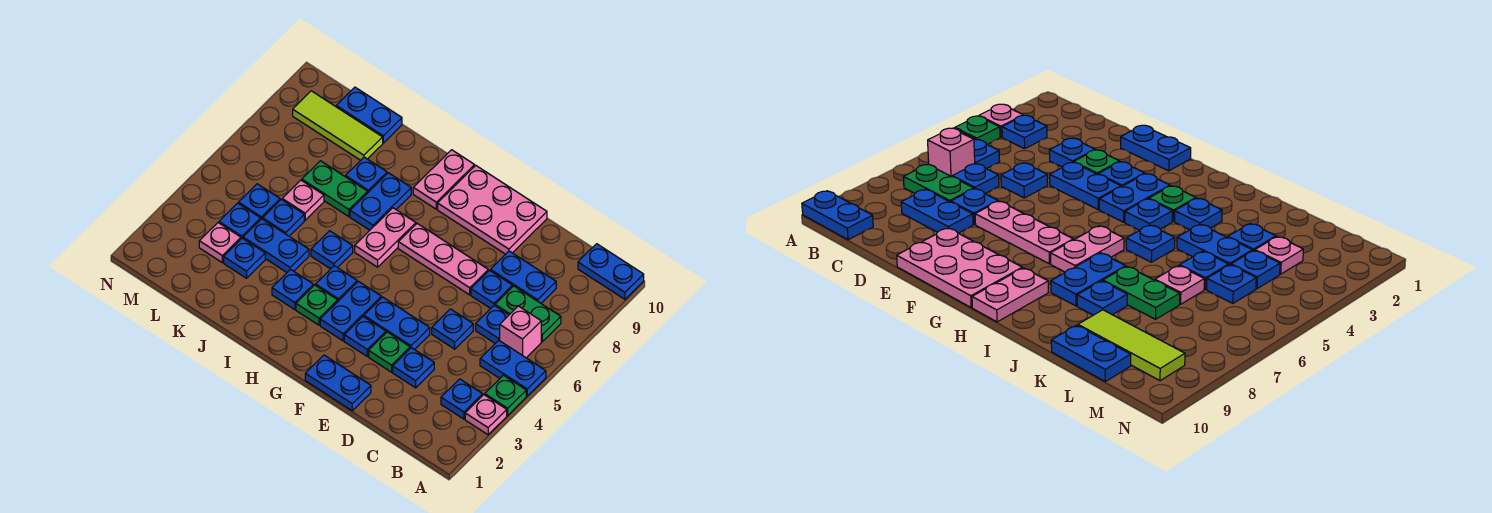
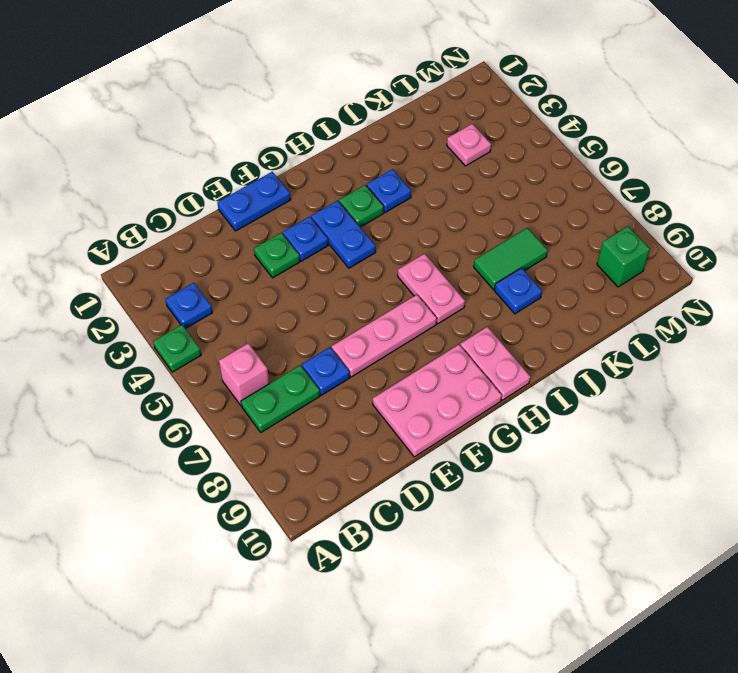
green 1x2 tile [474,228,548,290] -> green 1x2 plate [302,161,368,217]
green 1x1 brick [597,226,650,287] -> lime 1x3 tile [293,91,383,160]
none -> pink 1x1 plate [465,395,507,435]
none -> blue 1x2 plate [480,340,546,396]
none -> blue 1x2 plate [578,244,644,299]
none -> blue 1x1 plate [476,305,509,343]

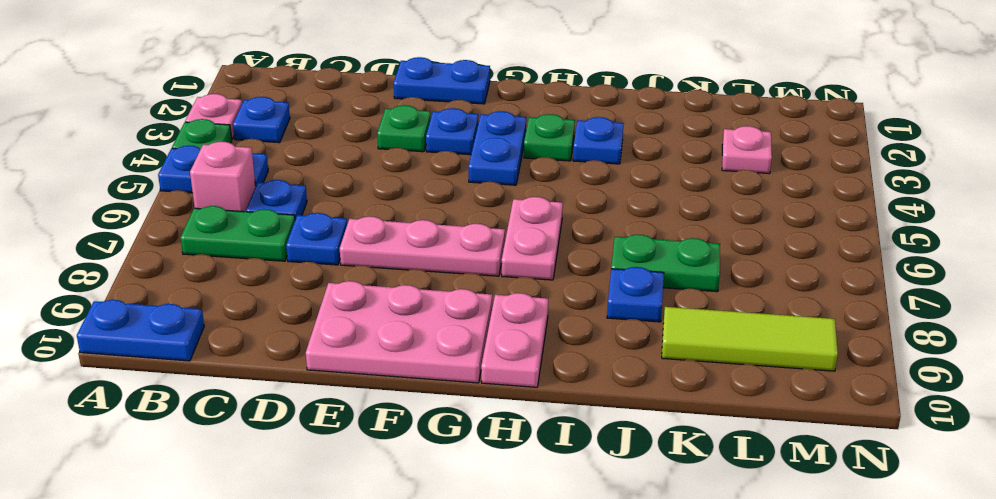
none -> blue 1x2 plate [490,251,556,303]
none -> blue 1x1 plate [393,348,434,388]
none -> blue 1x1 plate [432,309,473,349]
none -> blue 1x2 plate [364,297,430,350]

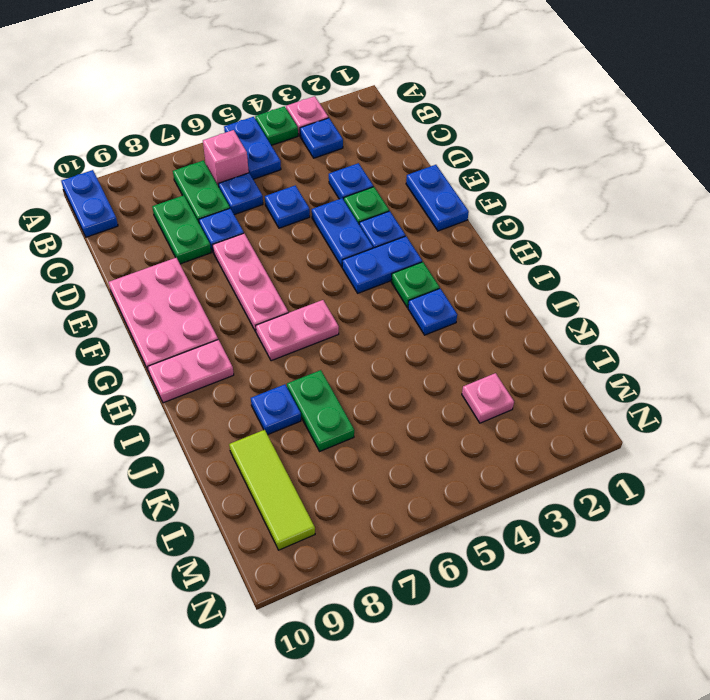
green 1x2 plate [152,195,211,264] -> blue 1x2 plate [490,251,556,303]
none -> blue 1x1 plate [316,266,357,301]
none -> blue 1x1 plate [311,231,353,269]
none -> blue 1x2 plate [350,173,411,230]
none -> blue 1x2 plate [243,219,309,272]

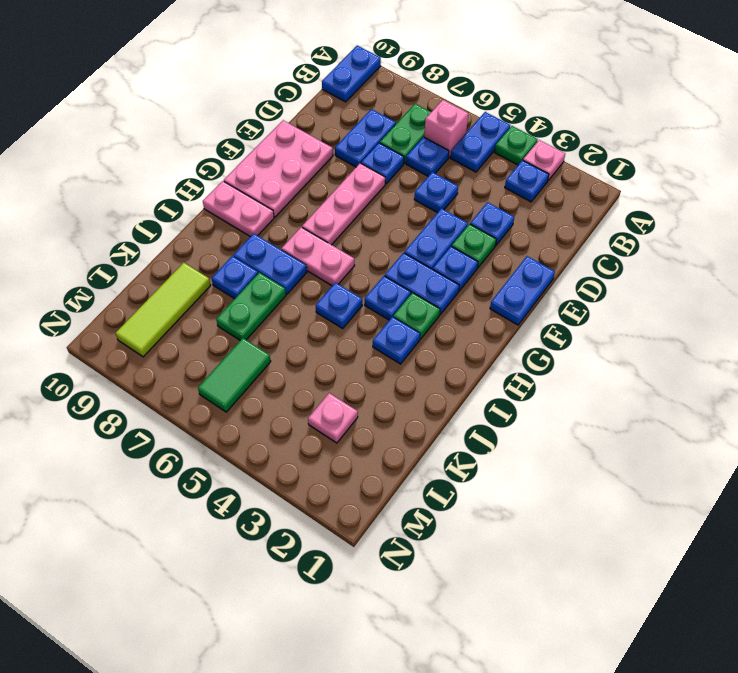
green 1x2 tile [198,338,271,412] -> none
none -> blue 1x2 plate [243,219,309,272]
none -> blue 1x1 plate [224,238,265,278]
none -> blue 1x1 plate [263,199,304,236]
none -> pink 1x1 plate [282,180,324,220]

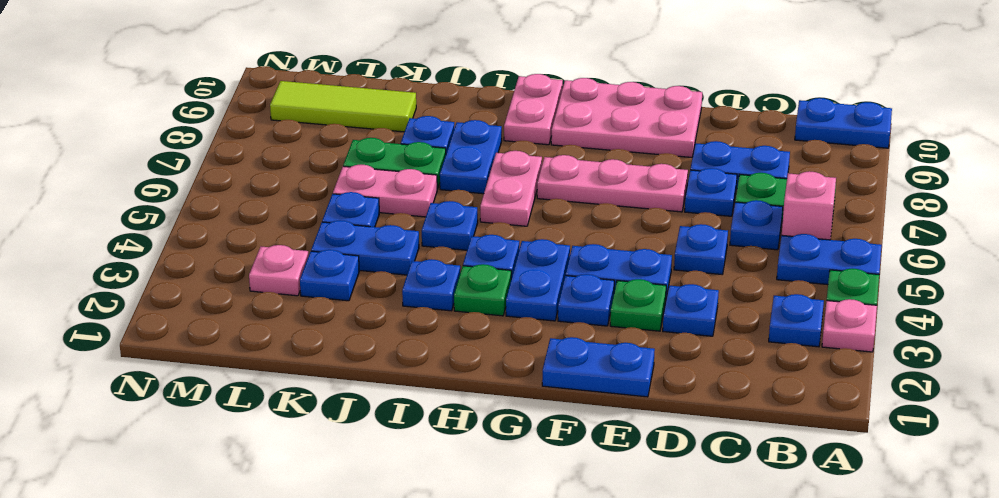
pink 1x2 plate [333,165,437,217] -> pink 1x1 plate [282,180,324,220]
none -> blue 1x2 plate [336,87,402,143]
none -> blue 1x1 plate [219,203,261,239]
none -> blue 1x1 plate [239,184,280,219]

